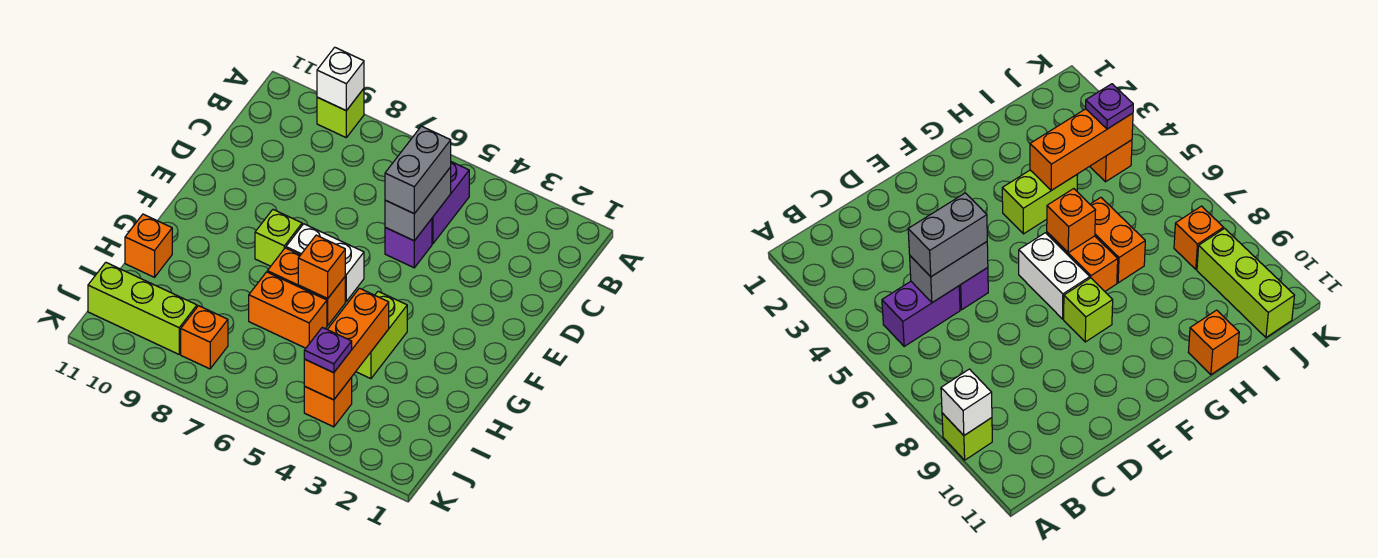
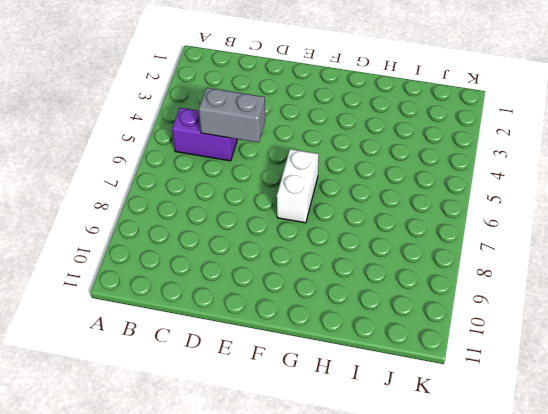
none -> lime 1x1 brick [317,89,364,137]
none -> purple 1x1 brick [385,219,432,268]
none -> lime 1x1 brick [255,210,302,266]

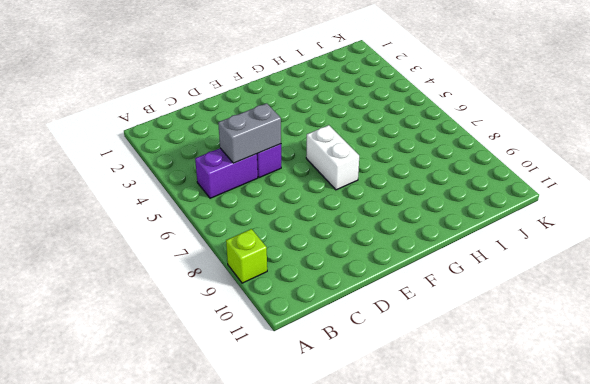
none -> lime 1x1 brick [255,210,302,266]
none -> lime 1x2 brick [356,291,407,379]
none -> orange 1x2 brick [267,248,345,326]

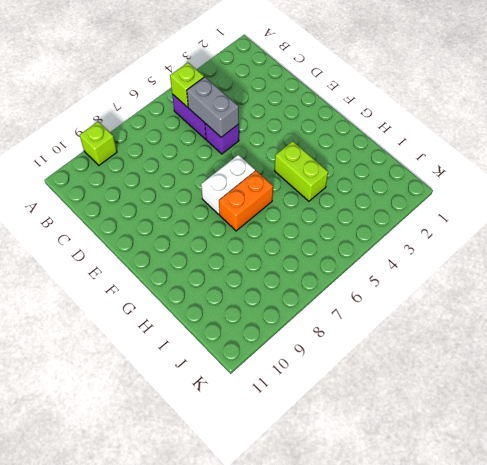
lime 1x1 brick [170,63,204,107] -> lime 1x1 brick moved to [255,210,302,266]
none -> orange 1x2 brick [249,272,327,348]
none -> orange 1x1 brick [125,214,172,277]
none -> orange 1x1 brick [304,378,352,427]

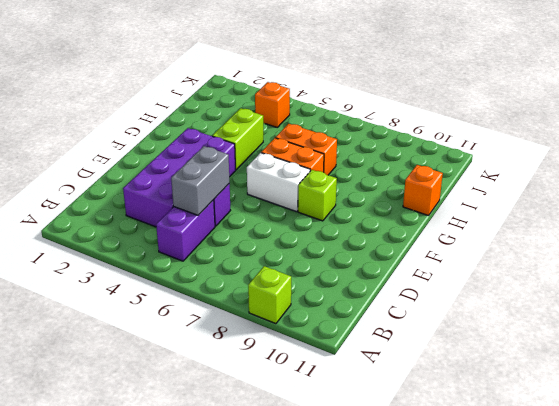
purple 2x4 brick [123,128,236,227] -> none
none -> orange 1x1 brick [181,306,228,369]
none -> lime 1x3 brick [88,262,197,354]
none -> white 1x1 brick [317,47,364,111]

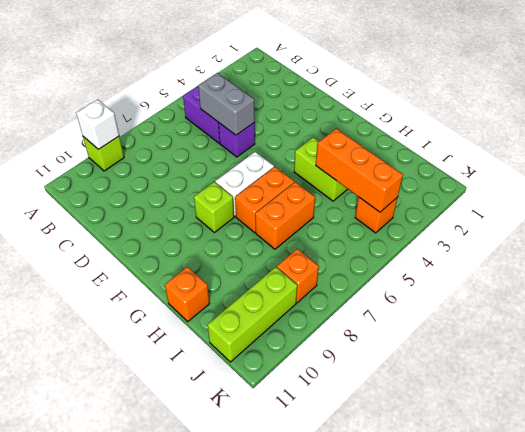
none -> orange 1x1 brick [298,235,345,299]
none -> grey 1x2 brick [385,126,451,214]
none -> purple 1x1 plate [304,327,352,373]

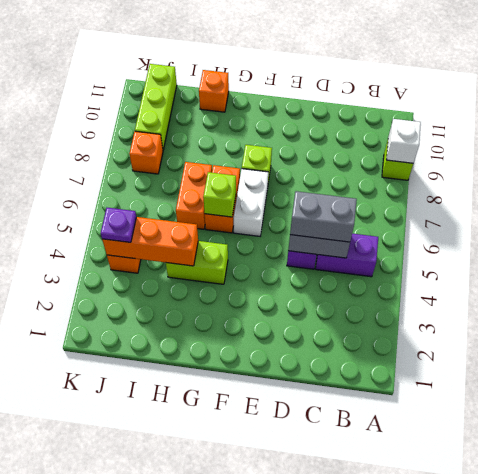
lime 1x1 brick [203,172,236,217] -> orange 1x1 brick [298,235,345,299]

